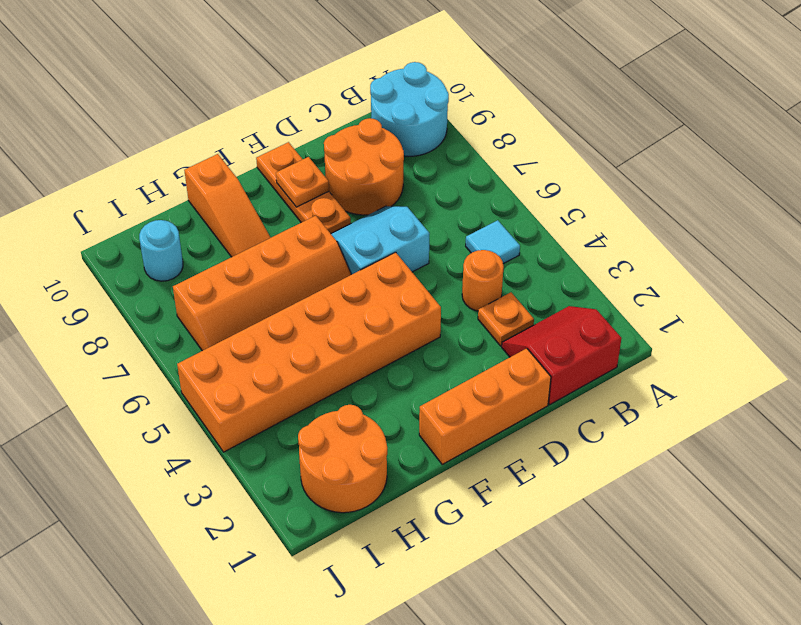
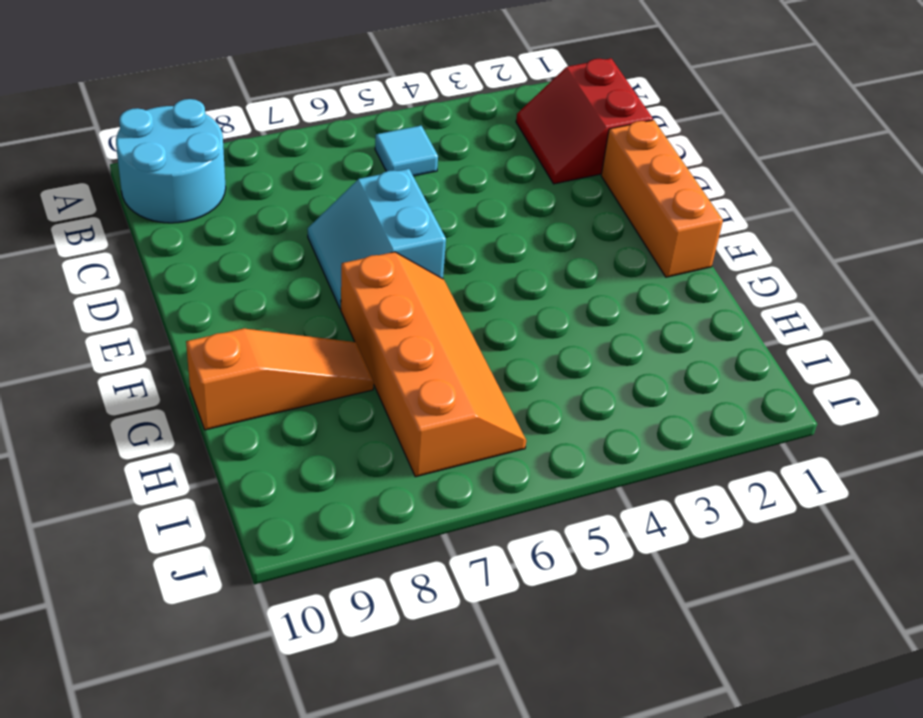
none -> orange 1x1 plate [478,292,534,346]
none -> orange 1x1 round brick [462,250,504,311]
none -> orange 2x2 round brick [324,118,404,215]

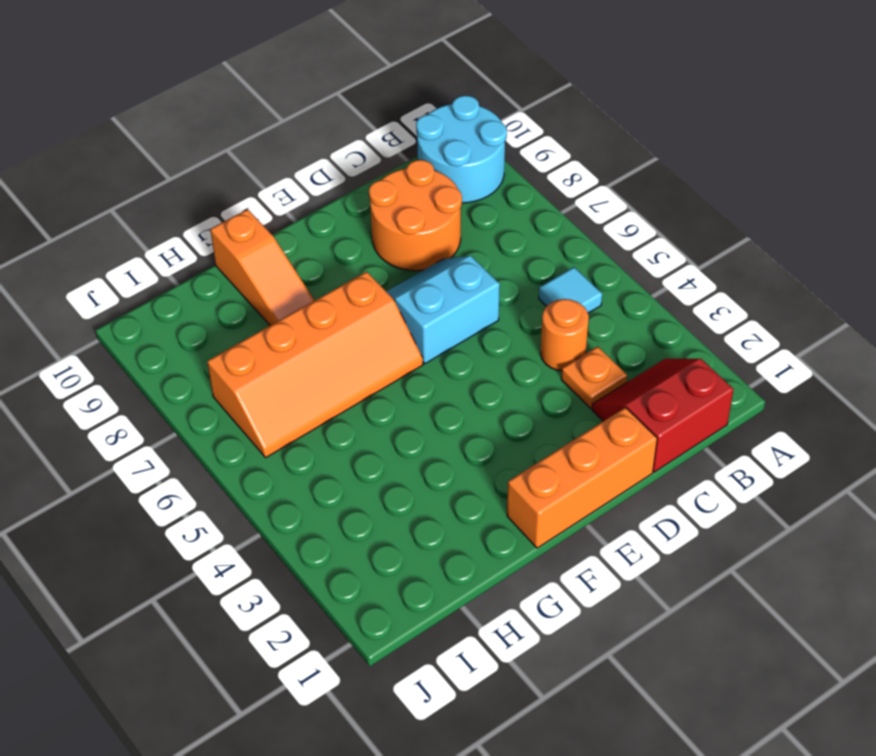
none -> orange 2x6 brick [177,252,441,452]
none -> orange 1x3 plate [256,142,351,234]
none -> orange 2x2 round brick [298,405,387,513]

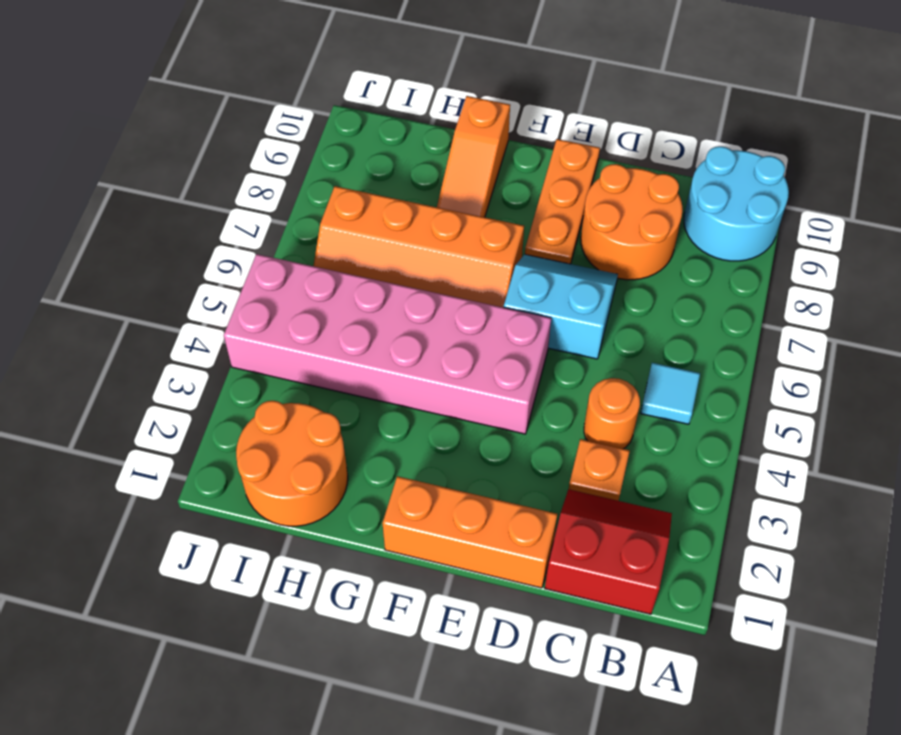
pink 2x6 brick [224,254,551,434] -> orange 2x6 brick [177,252,441,452]
none -> cyan 1x1 round brick [139,220,183,281]
none -> orange 1x1 plate [276,157,329,207]

